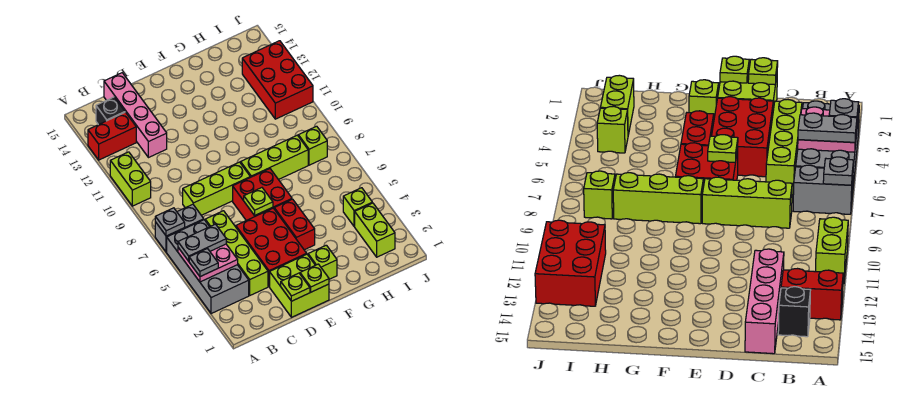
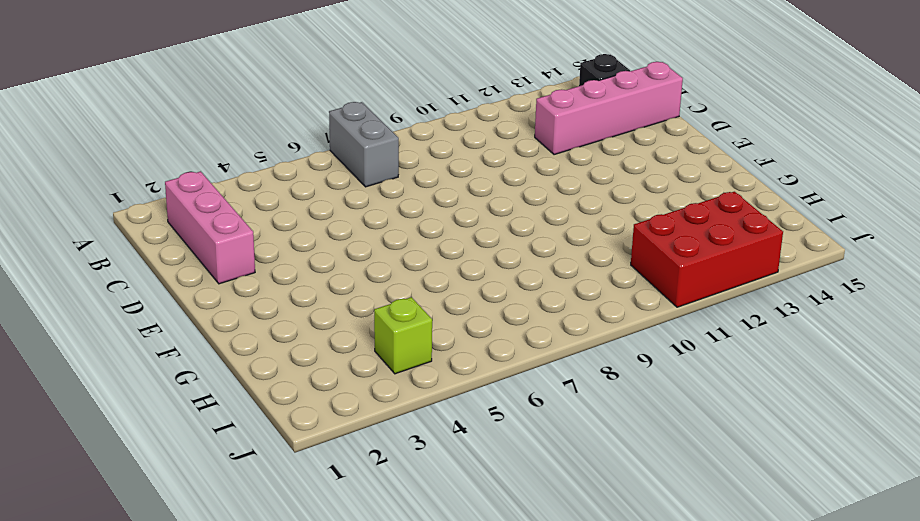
pink 1x3 brick [165,171,255,284] -> lime 2x2 brick [270,254,329,317]
none -> grey 2x4 brick [167,220,249,314]
none -> lime 1x2 brick [110,152,151,206]
none -> red 1x2 brick [88,112,136,160]

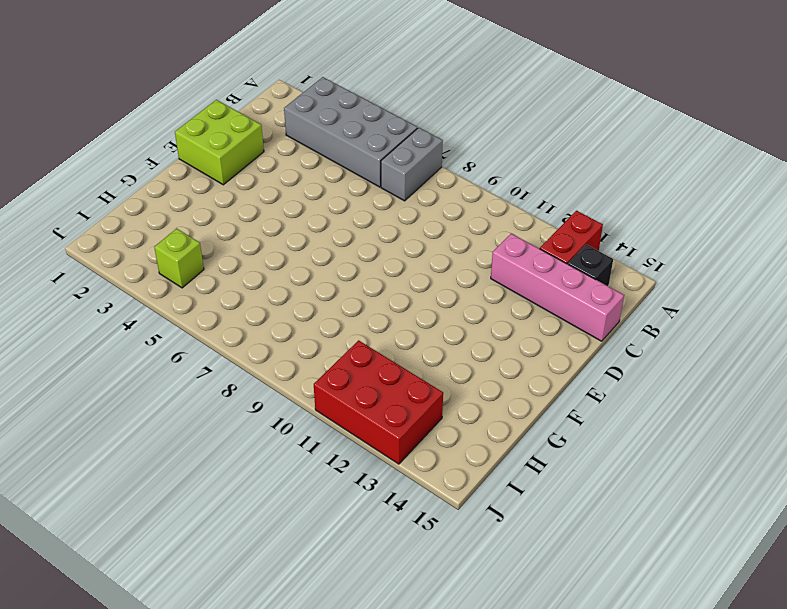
none -> lime 1x2 brick [110,152,151,206]
none -> lime 1x4 brick [205,211,268,295]
none -> lime 1x3 brick [183,162,250,215]

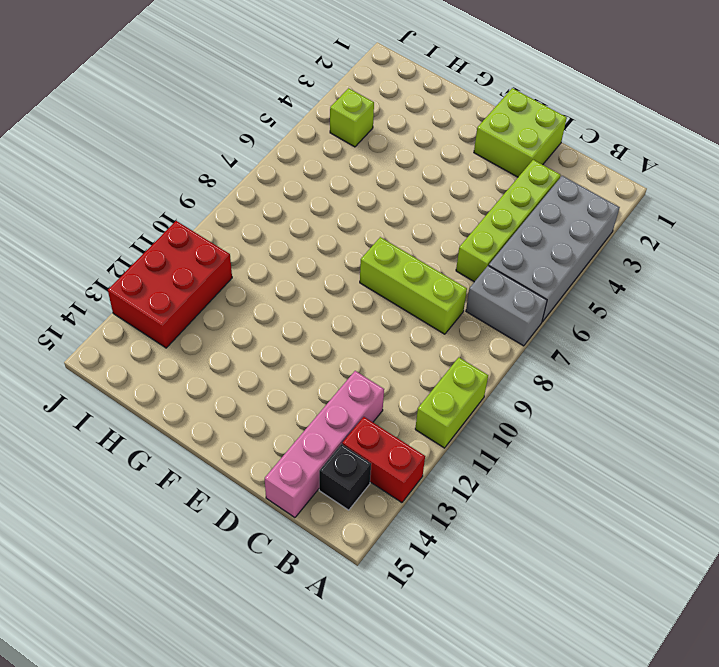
none -> red 2x3 brick [236,208,307,287]
none -> red 2x2 brick [233,169,292,221]
none -> lime 1x1 brick [308,245,337,279]

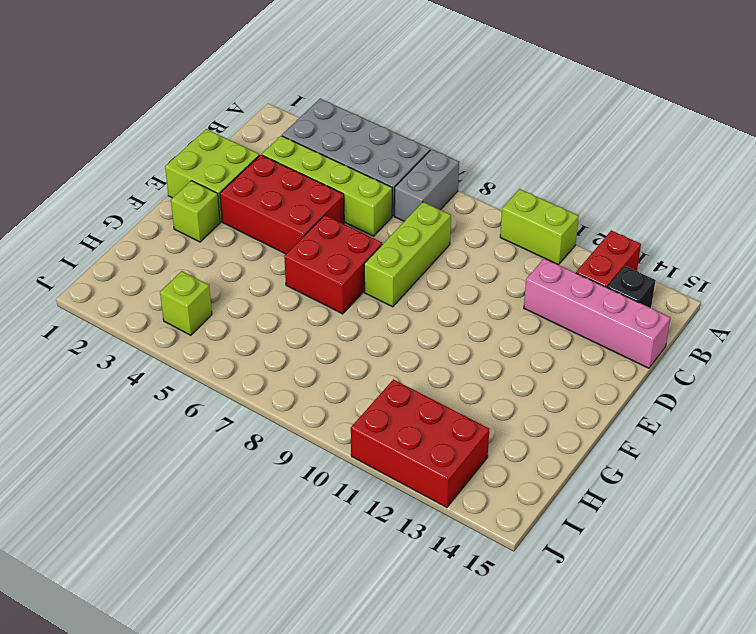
none -> red 1x2 brick [274,199,315,250]
none -> lime 1x3 brick [241,135,308,180]
none -> lime 1x2 brick [355,203,395,257]

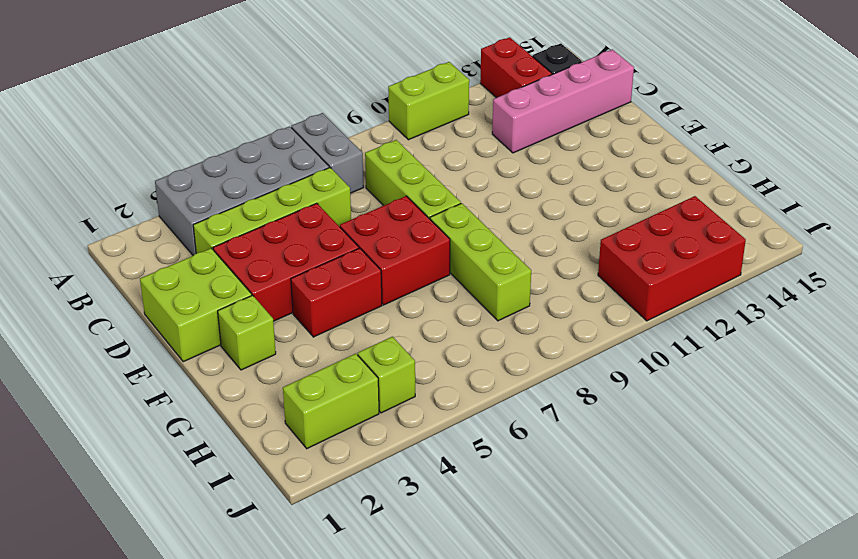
none -> lime 1x1 brick [298,126,327,165]
none -> pink 2x2 plate [178,244,238,282]
none -> grey 1x1 plate [155,208,185,236]

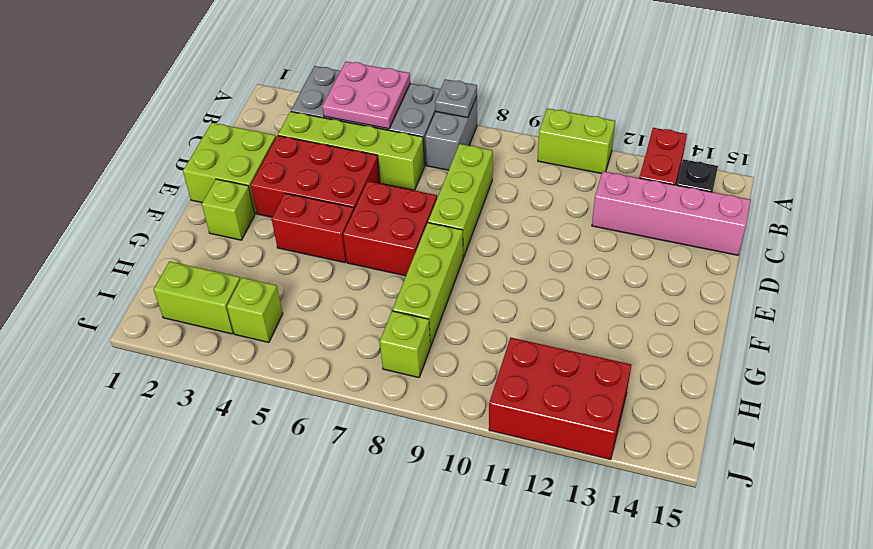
none -> lime 1x1 plate [281,273,310,301]
none -> lime 1x1 plate [300,264,329,292]
none -> lime 1x1 plate [244,188,273,216]

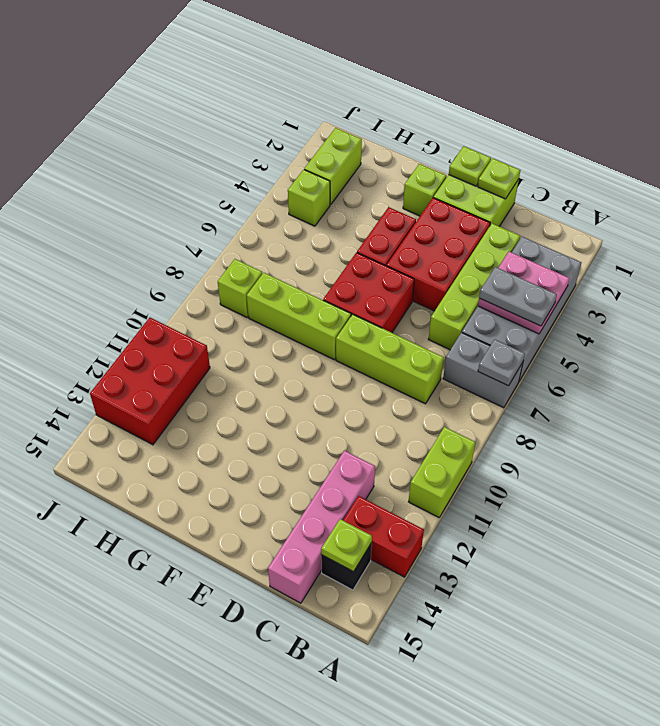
lime 1x1 plate [321,519,372,572] -> lime 1x1 plate moved to [244,188,273,216]
none -> grey 1x1 plate [189,249,218,276]

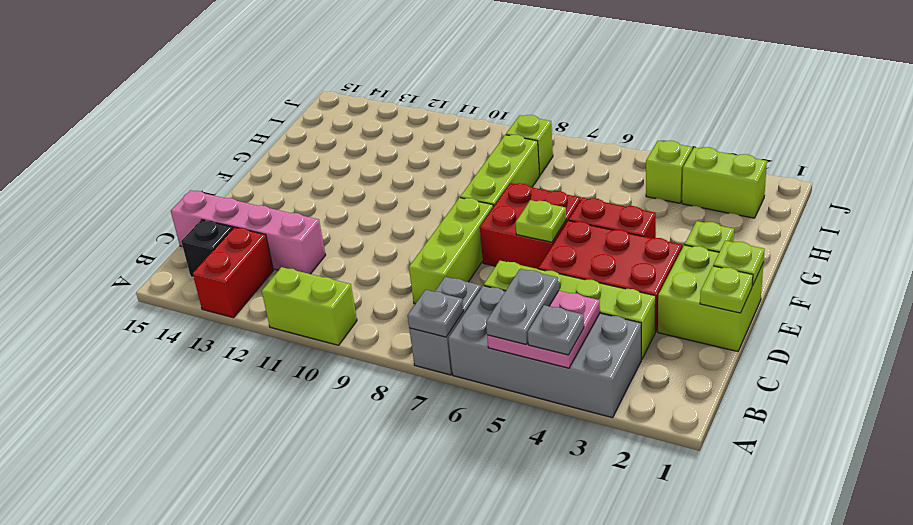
none -> red 2x3 brick [242,41,313,119]

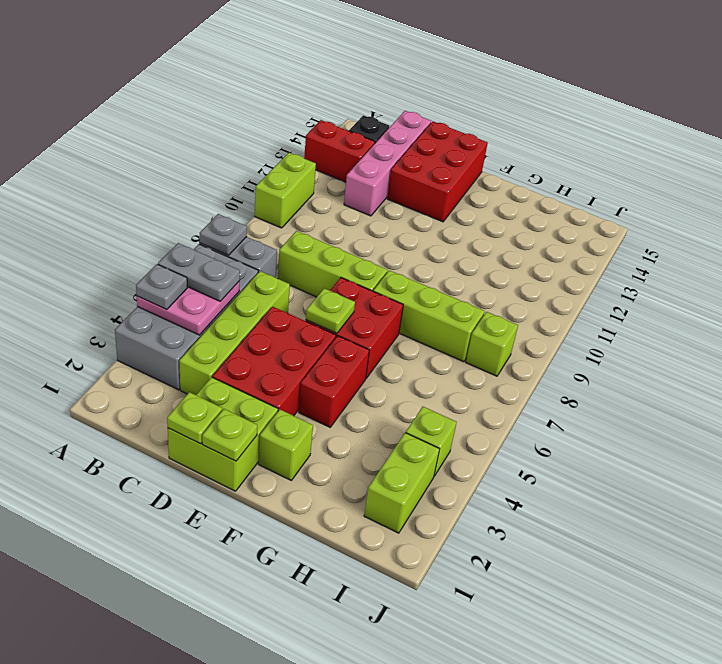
red 2x3 brick [387,121,488,222] -> red 2x3 brick moved to [242,41,313,119]

